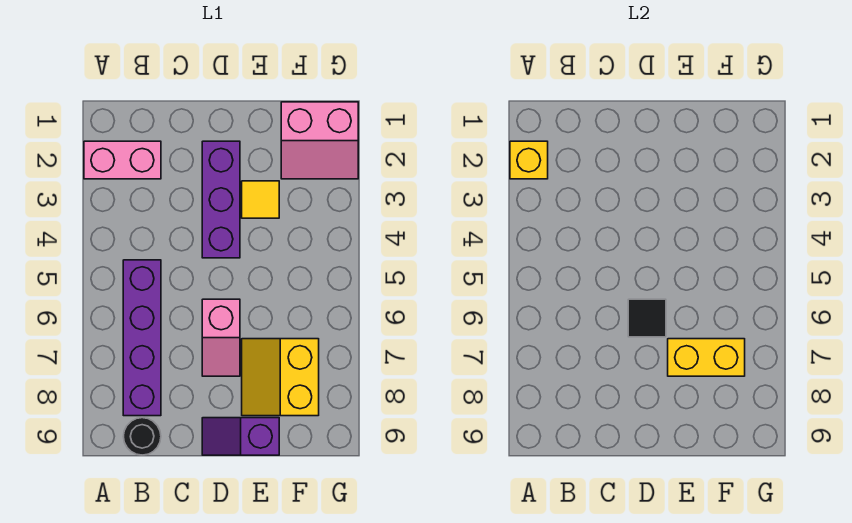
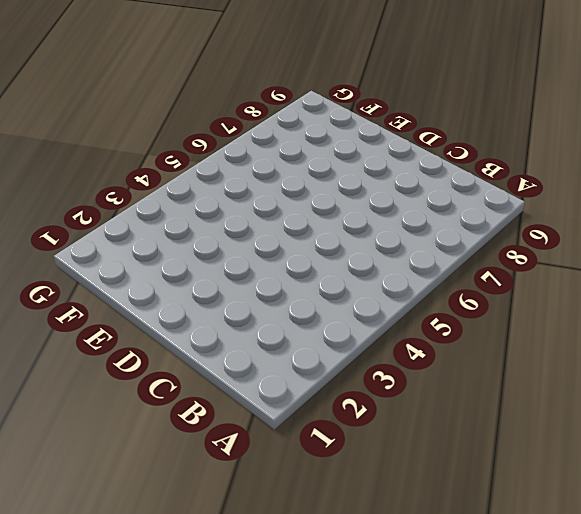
none -> pink 1x2 brick [84,141,161,179]
none -> purple 1x4 brick [123,260,161,416]
none -> black 1x1 round brick [123,418,161,455]

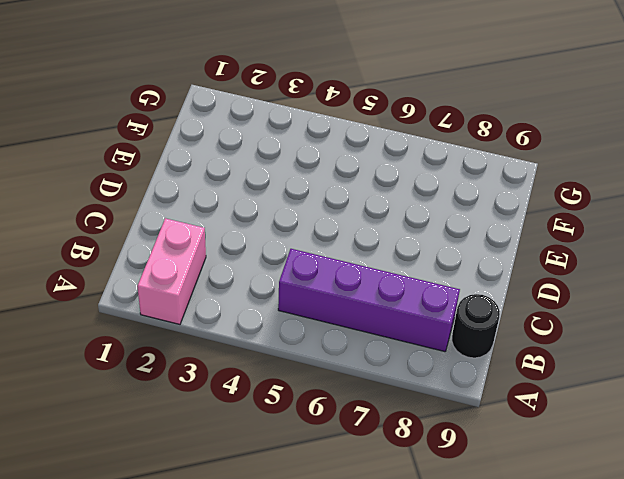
none -> purple 1x3 brick [202,141,240,258]
none -> pink 1x2 slope [202,299,240,376]
none -> purple 1x2 slope [202,418,279,455]

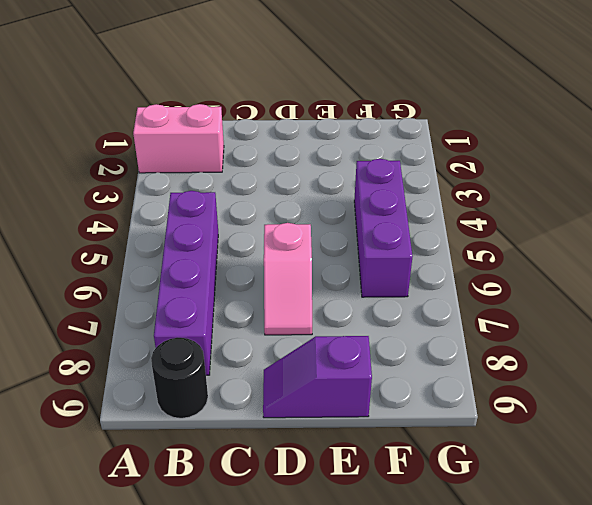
purple 1x3 brick [354,159,413,297] -> purple 1x3 brick moved to [202,141,240,258]
none -> yellow 1x1 tile [242,181,279,218]
none -> yellow 2x2 slope [242,339,319,416]
none -> pink 2x2 slope [281,102,358,179]

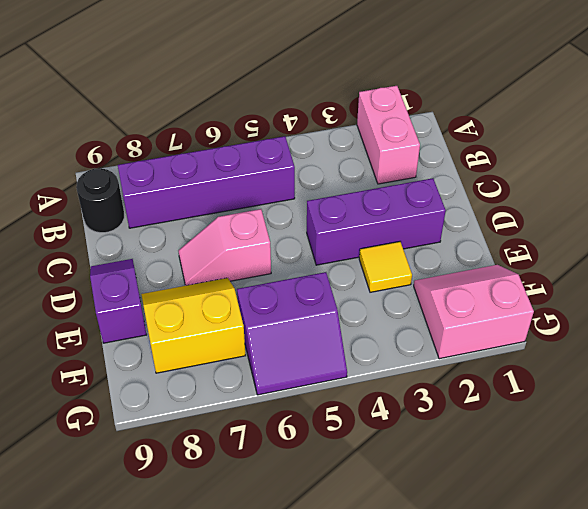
pink 2x2 slope [414,265,534,359] -> pink 2x2 slope turned to [281,102,358,179]
purple 2x2 slope [237,272,347,395] -> none
none -> yellow 1x1 brick [510,141,548,179]
none -> black 1x1 tile [628,299,666,337]
none -> yellow 1x2 brick [668,339,745,376]

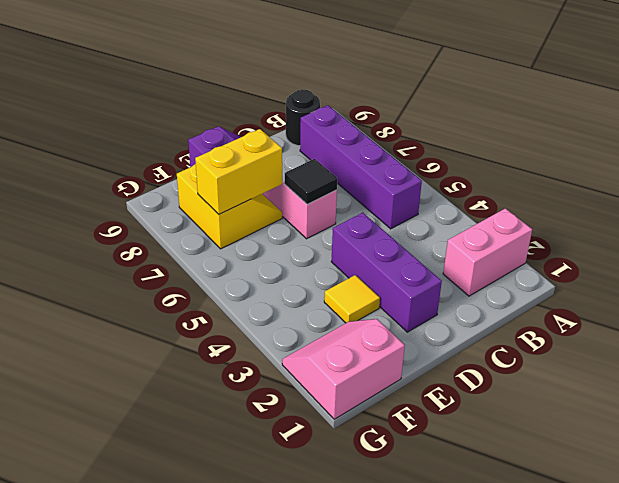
none -> yellow 1x1 brick [510,141,548,179]

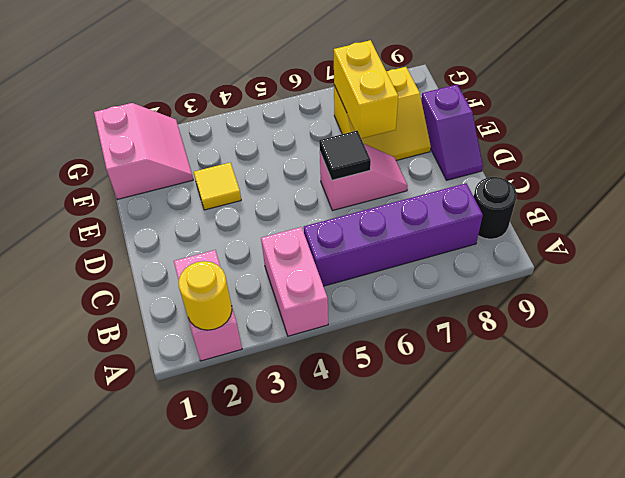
yellow 1x1 round brick [179,261,232,330] -> yellow 1x1 brick [510,141,548,179]
pink 1x2 brick [261,227,328,336] -> none
none -> purple 1x3 brick [202,141,240,258]

